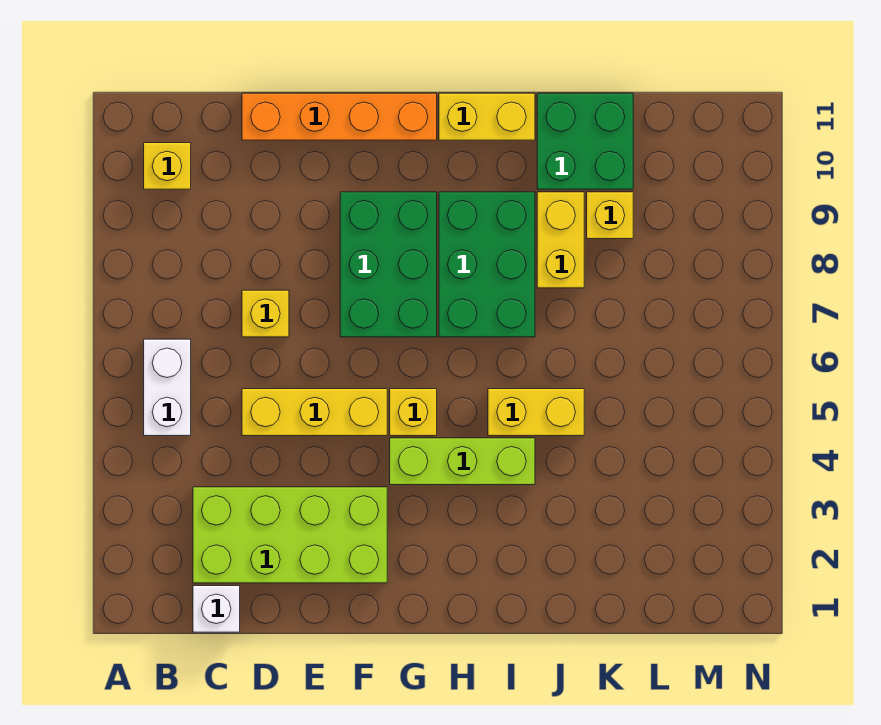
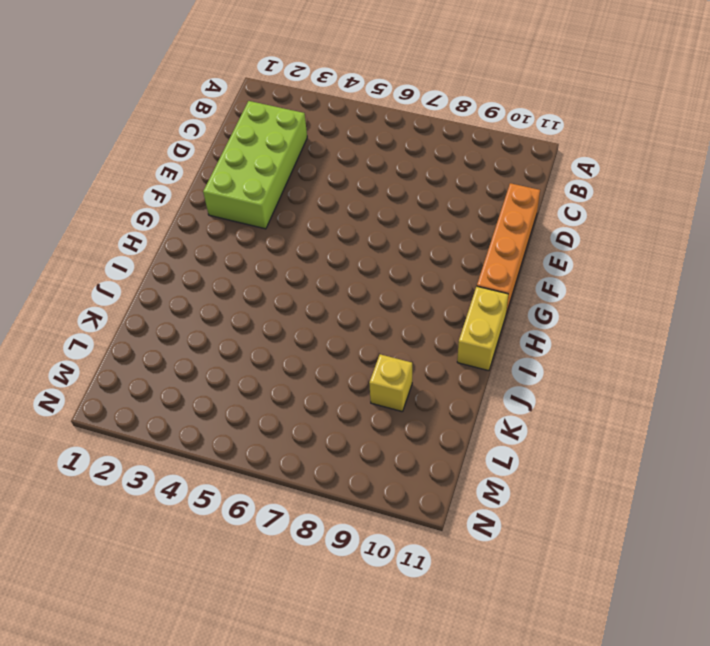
none -> white 1x2 brick [144,339,191,436]
none -> yellow 1x1 brick [144,143,191,189]
none -> white 1x1 brick [193,586,240,632]

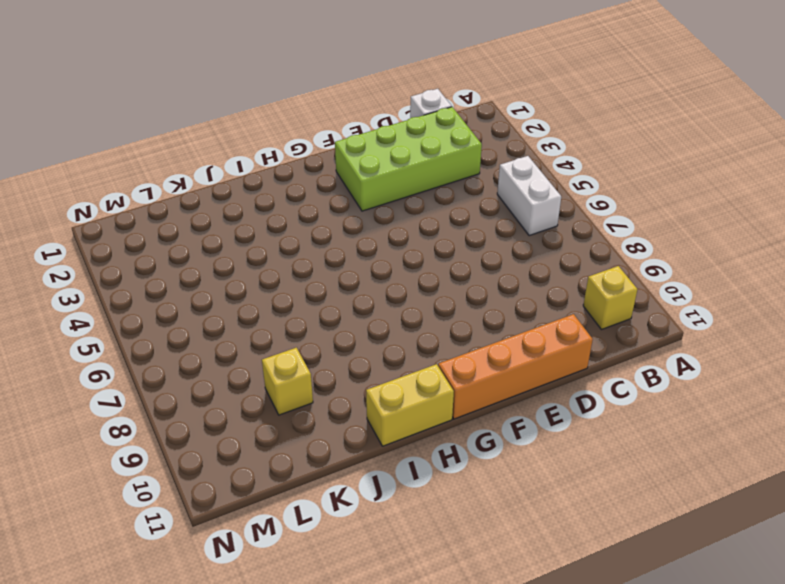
none -> yellow 1x3 brick [242,389,387,436]
none -> yellow 1x1 brick [242,290,289,337]
none -> green 2x3 brick [340,192,437,337]

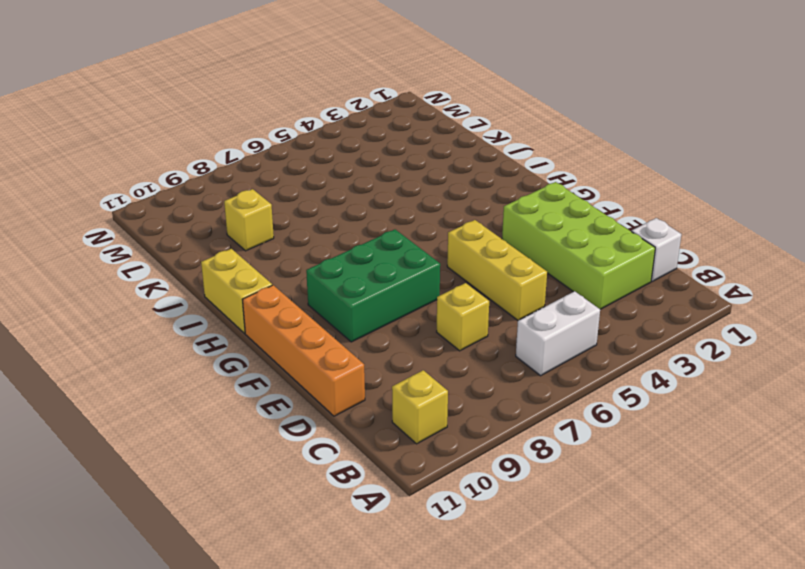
none -> lime 1x3 brick [390,438,535,485]
none -> yellow 1x1 brick [390,389,437,436]
none -> green 2x3 brick [439,192,535,337]

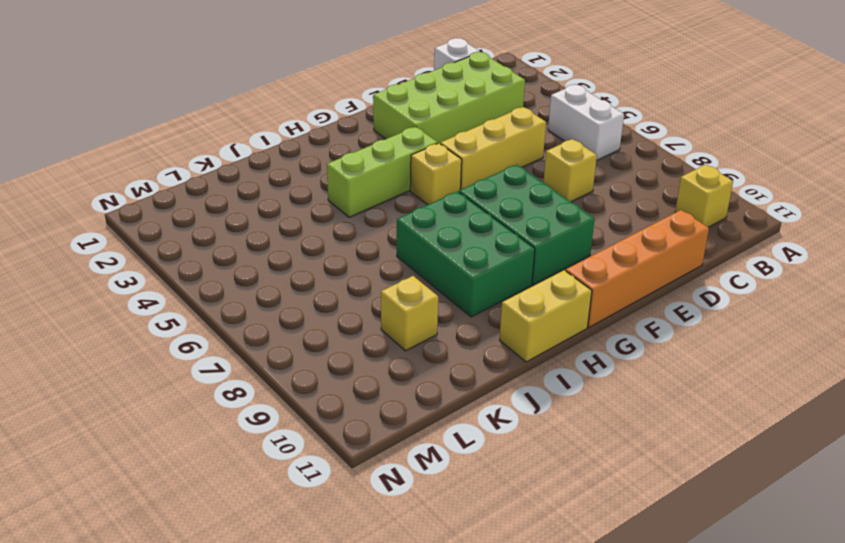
none -> yellow 1x2 brick [488,389,584,436]
none -> yellow 1x2 brick [537,192,584,288]
none -> green 2x2 brick [537,93,633,189]

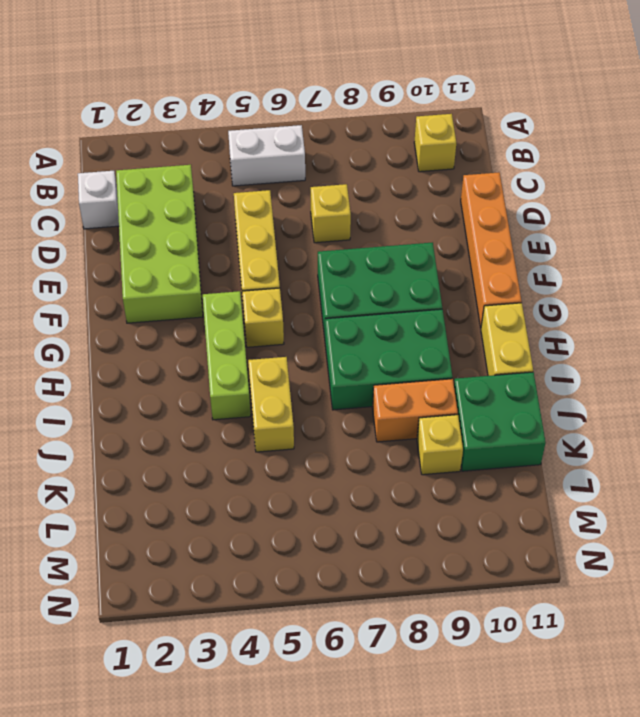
orange 1x2 brick [373,379,458,442] -> yellow 1x2 brick [537,192,584,288]

